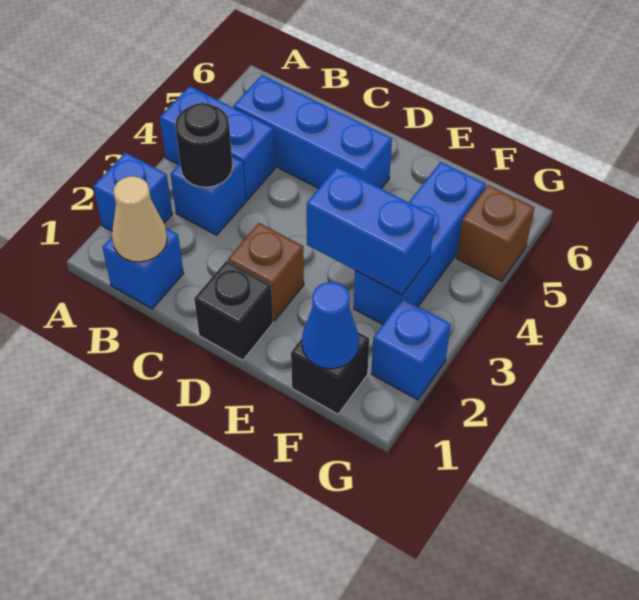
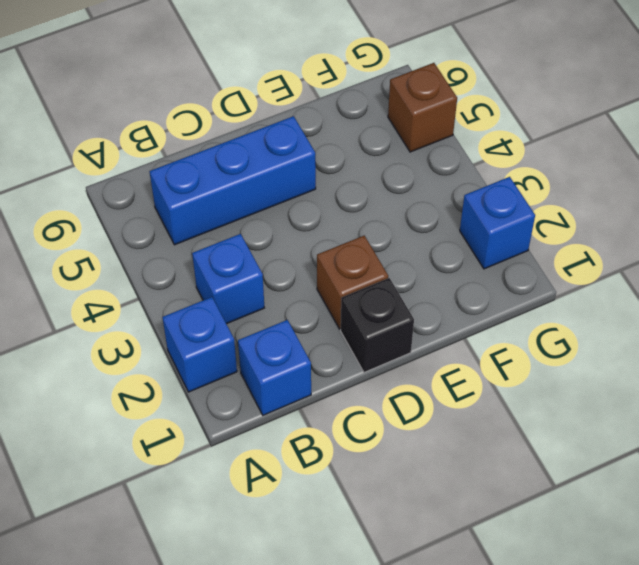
none -> blue 1x2 brick [160,86,275,200]
none -> black 1x1 brick [291,332,369,414]
none -> blue 1x3 brick [354,162,486,324]

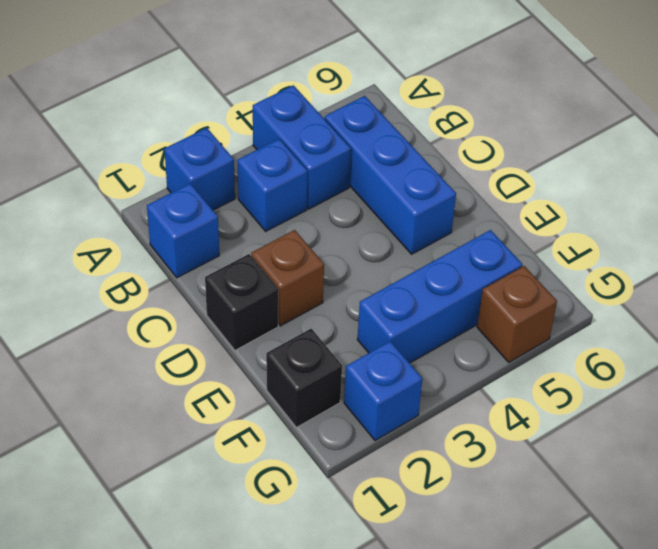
none -> tan 1x1 cone [112,176,167,262]
none -> black 1x1 round brick [175,103,233,187]
none -> blue 1x2 brick [307,167,435,295]

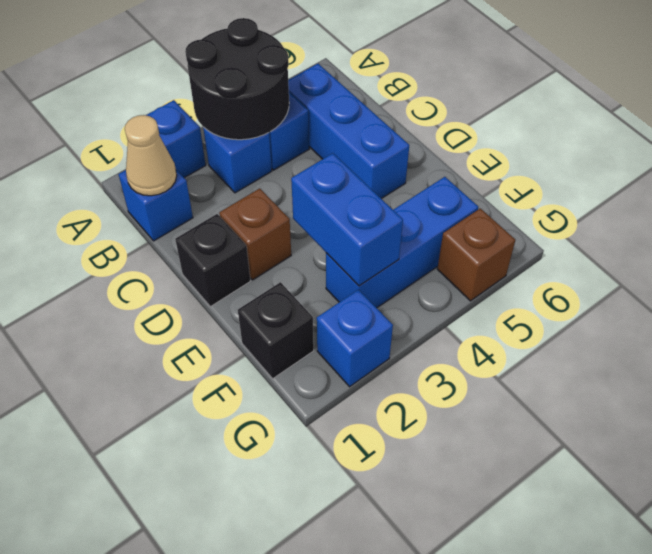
black 2x2 round brick [185,18,289,140] -> black 1x1 round brick [175,103,233,187]
none -> blue 1x1 cone [302,282,359,369]

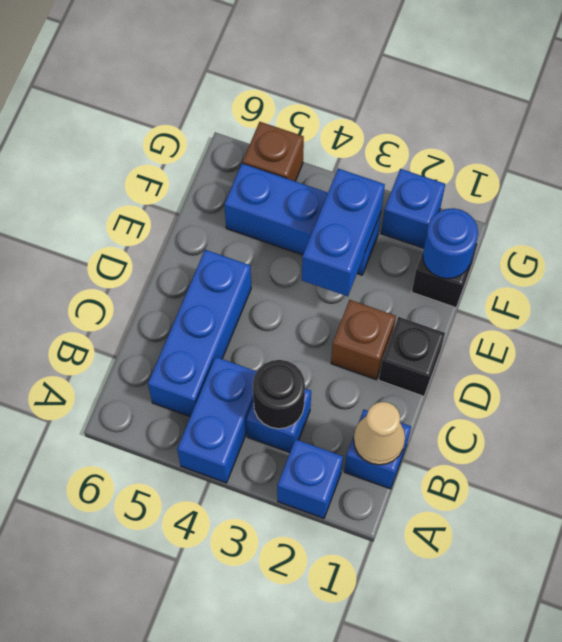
blue 1x1 round brick [423,208,478,279] -> blue 1x1 cone [302,282,359,369]

